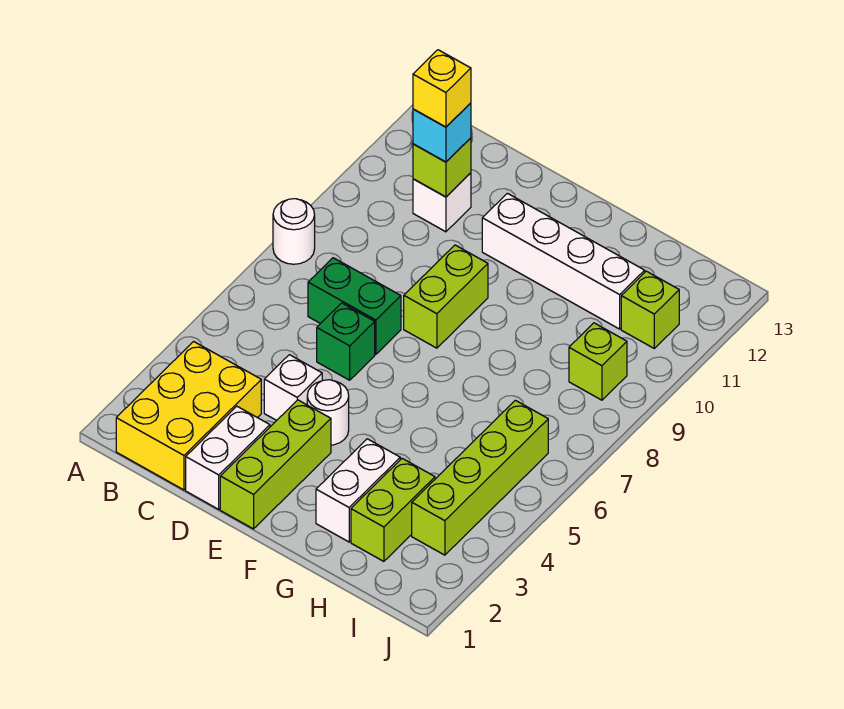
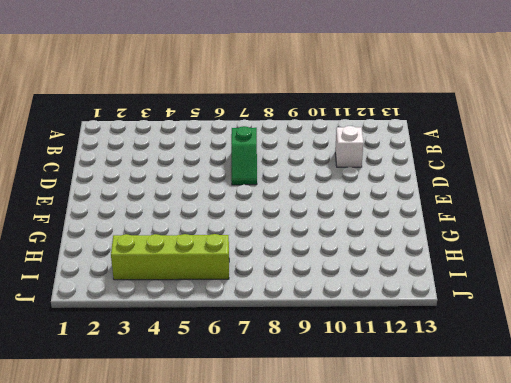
green 1x2 slope [231,126,257,185] -> green 1x2 brick [308,258,401,354]
none -> white 1x1 round brick [273,199,315,264]
none -> yellow 2x3 brick [116,342,261,490]
none -> white 1x2 brick [186,406,270,509]

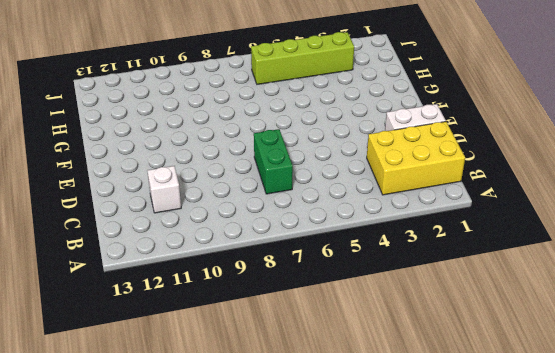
none -> white 1x1 round brick [273,199,315,264]
none -> white 1x1 brick [264,355,322,420]
none -> green 1x1 brick [317,303,375,380]

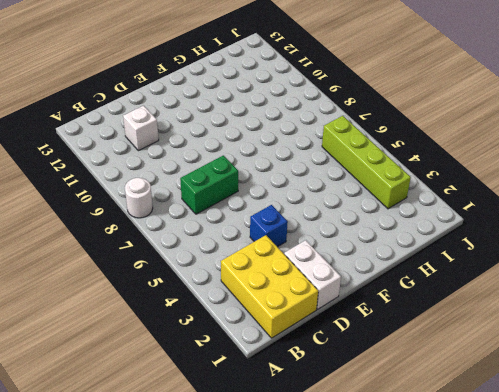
blue 1x1 brick [250,205,288,247] -> white 1x1 brick [264,355,322,420]
none -> green 1x1 brick [317,303,375,380]
none -> lime 1x3 brick [220,400,331,529]
none -> white 1x1 round brick [307,380,349,445]

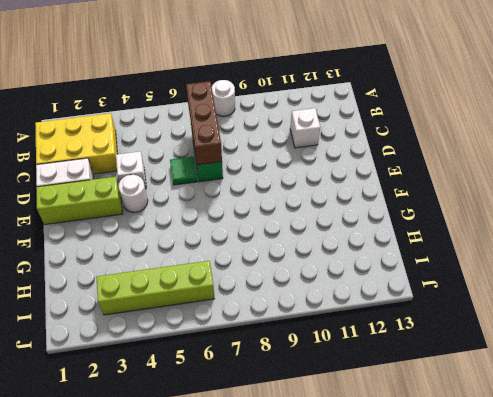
brown 1x3 brick [186,81,222,165] -> none
green 1x1 tile [170,157,198,185] -> green 1x1 brick [317,303,375,380]
none -> lime 1x2 brick [404,245,488,348]
none -> white 1x4 brick [482,193,645,329]
none -> white 1x2 brick [316,439,400,542]

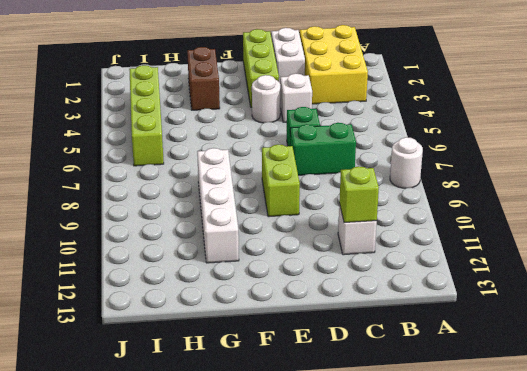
brown 1x2 brick [187,47,220,110] -> white 1x2 brick [316,439,400,542]
white 1x4 brick [197,148,239,263] -> white 1x4 brick turned to [482,193,645,329]
none -> lime 1x2 brick [351,458,435,561]
none -> lime 1x1 brick [569,323,627,400]
none -> lime 1x1 brick [621,271,679,348]

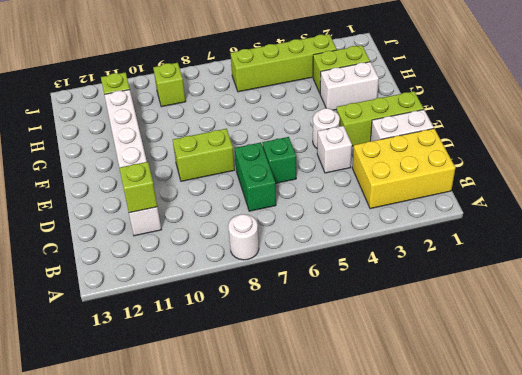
none -> cyan 1x1 brick [413,103,471,162]
none -> yellow 1x1 brick [413,50,471,127]

